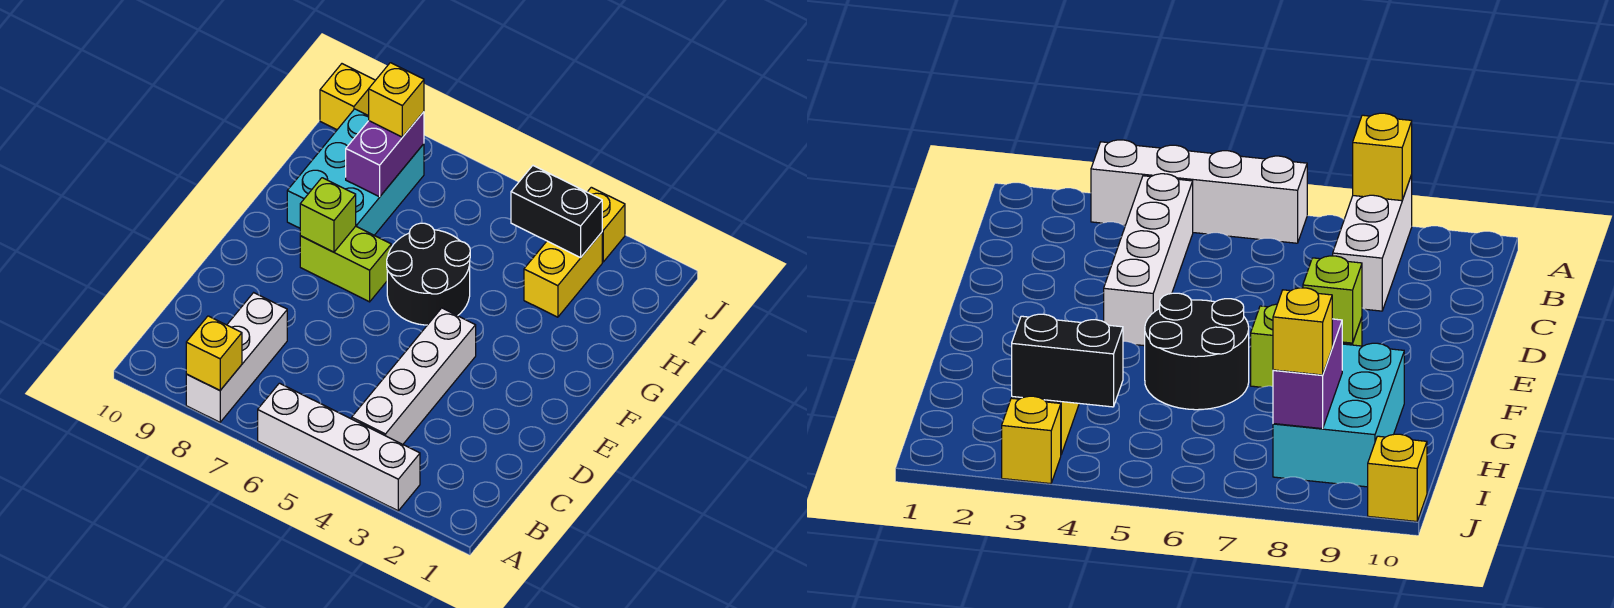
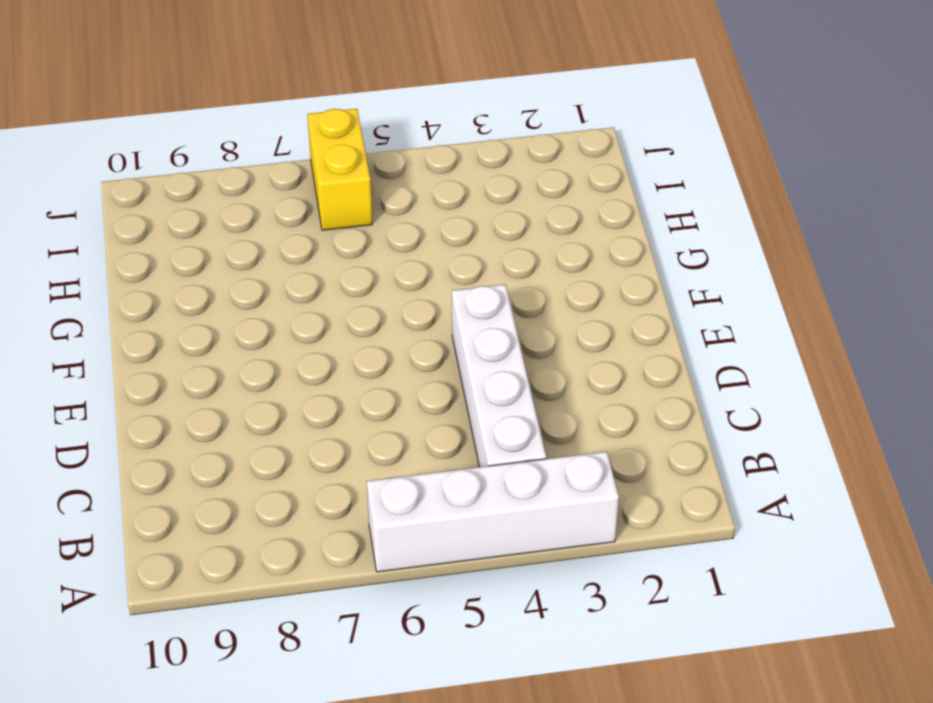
yellow 1x2 brick [307,109,372,230] -> yellow 1x2 brick moved to [524,233,602,317]
none -> white 1x3 brick [186,293,287,422]
none -> black 2x2 round brick [387,223,470,325]
none -> lime 1x2 brick [300,226,391,302]

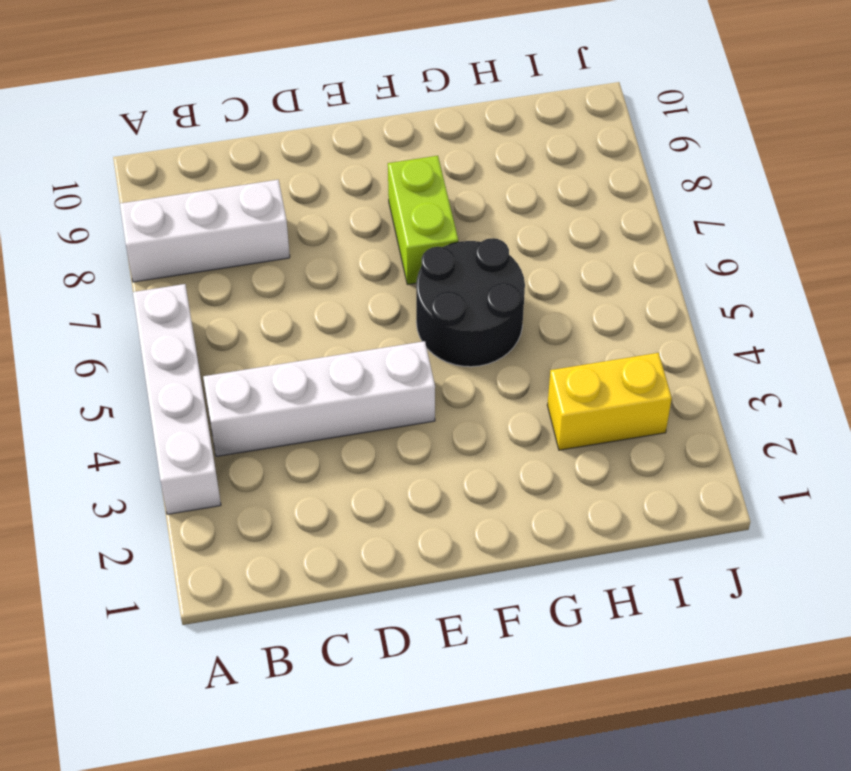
none -> cyan 2x3 brick [287,109,424,235]
none -> yellow 1x1 brick [588,187,625,262]
none -> yellow 1x1 brick [320,64,375,130]

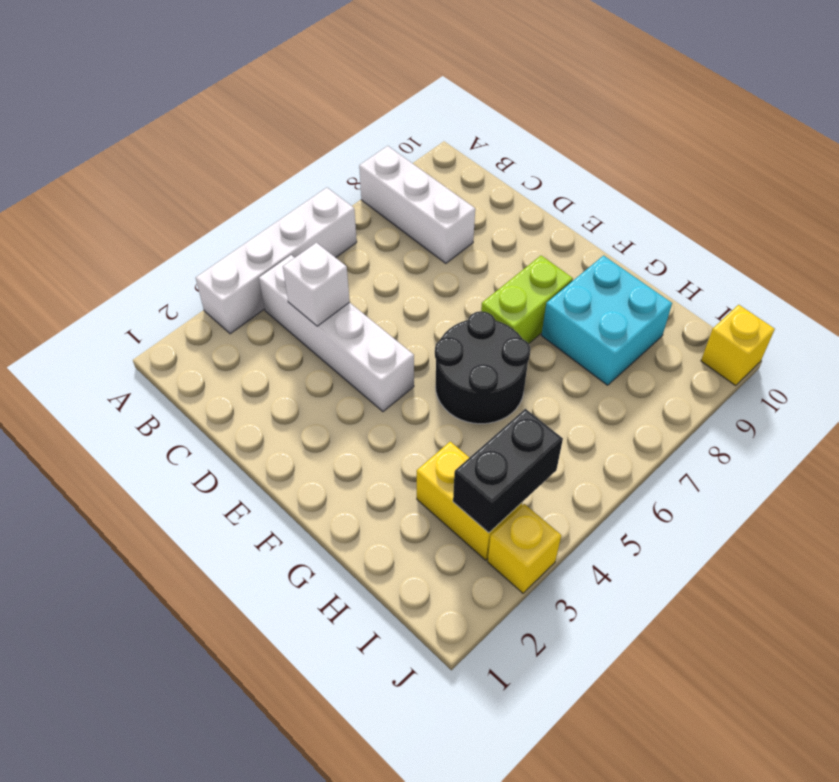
white 1x1 brick [283,243,350,326] -> none
cyan 2x2 brick [541,256,672,385] -> cyan 2x3 brick [287,109,424,235]
none -> yellow 1x1 brick [186,316,242,390]
none -> lime 1x1 brick [300,178,356,252]
none -> purple 1x2 brick [346,112,424,197]

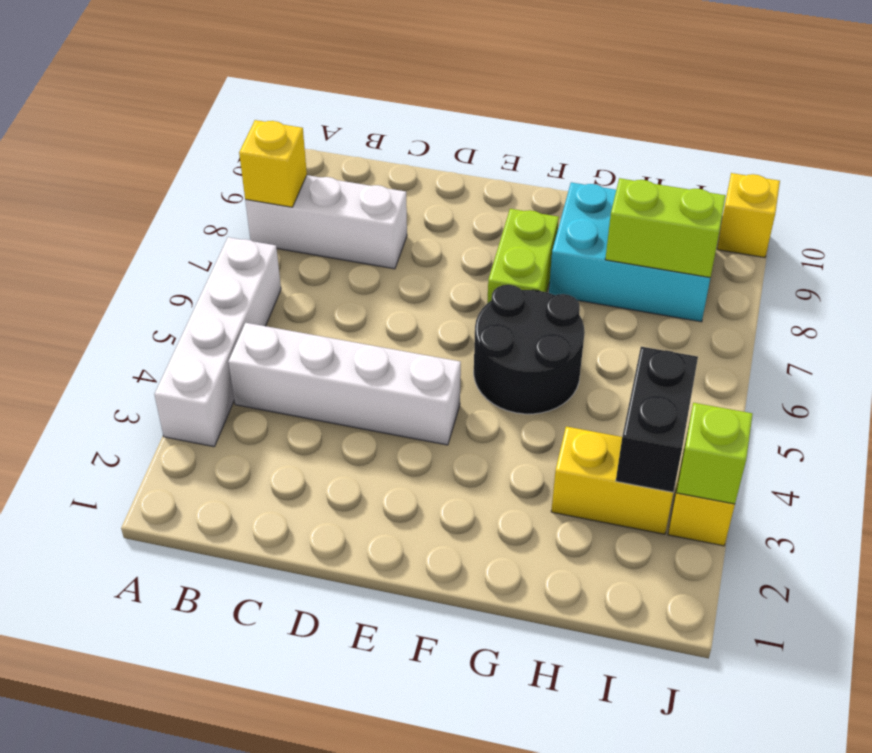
lime 1x2 brick [605,178,726,278] -> purple 1x2 brick [346,112,424,197]
lime 1x1 brick [677,403,753,504] -> lime 1x1 brick moved to [300,178,356,252]
none -> yellow 1x1 brick [369,63,424,137]

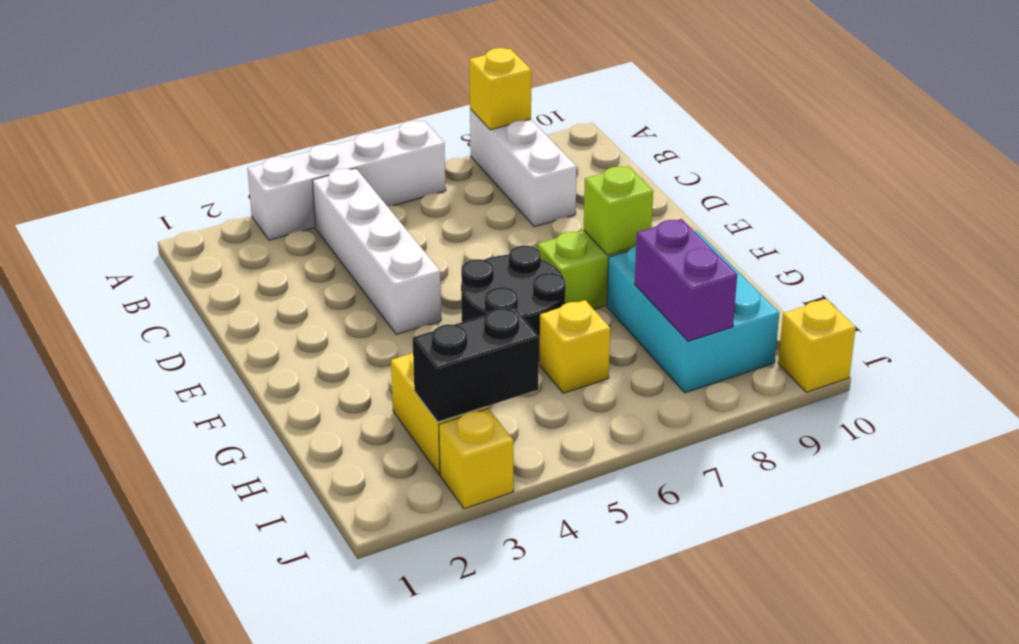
yellow 1x1 brick [539,300,610,393] -> yellow 1x1 brick moved to [369,63,424,137]

